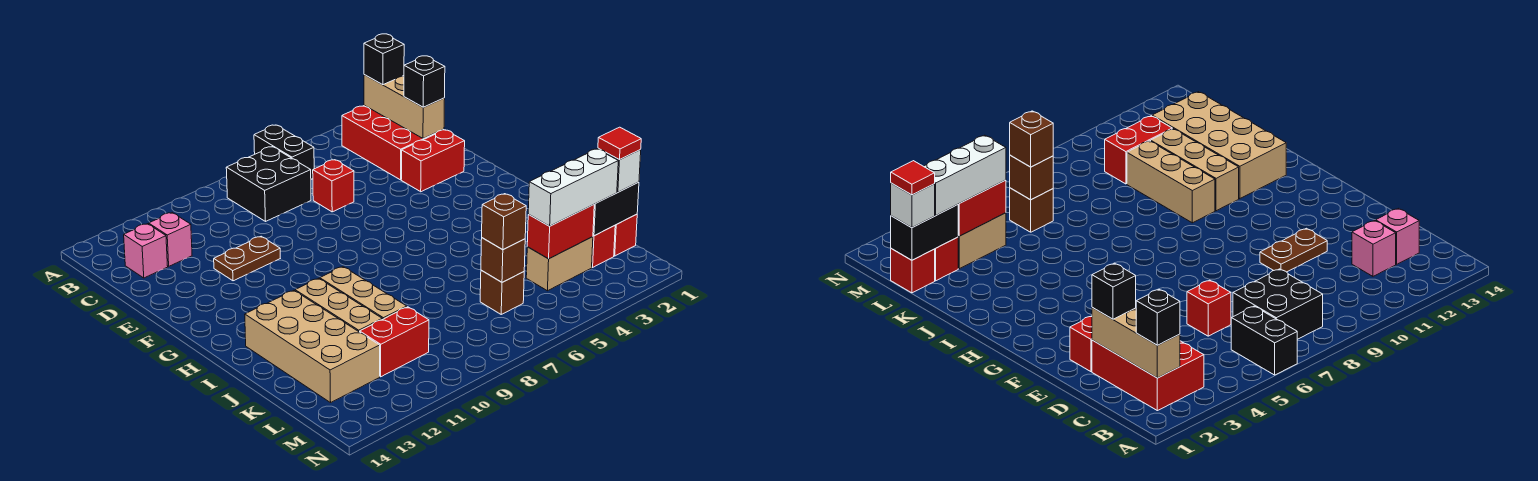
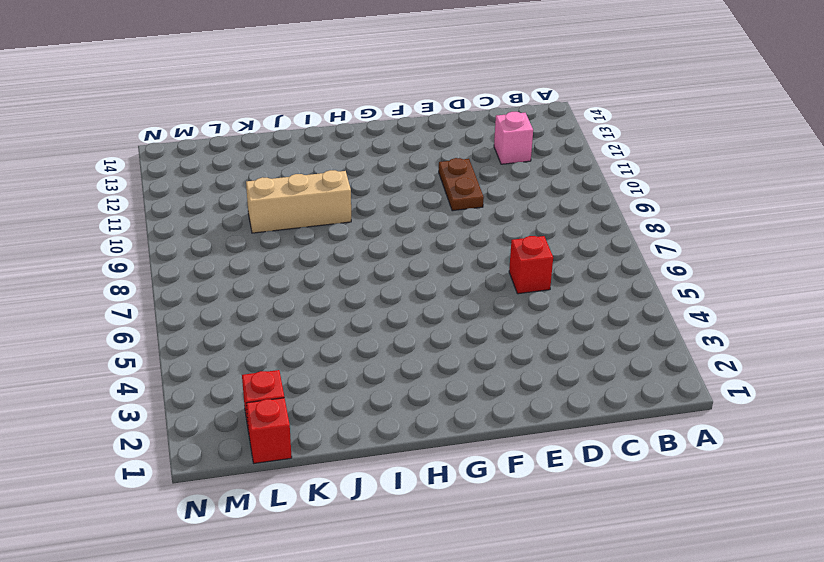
none -> black 1x2 brick [254,125,314,179]
none -> red 2x3 brick [342,105,444,180]
none -> black 2x2 brick [226,147,311,221]

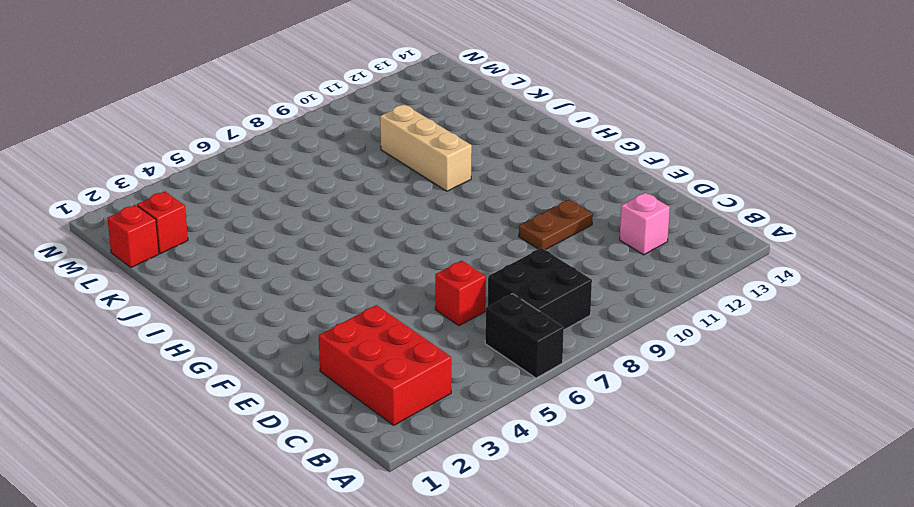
none -> pink 1x1 brick [124,224,168,278]
none -> red 1x2 brick [401,130,465,192]
none -> tan 1x3 brick [295,278,382,332]

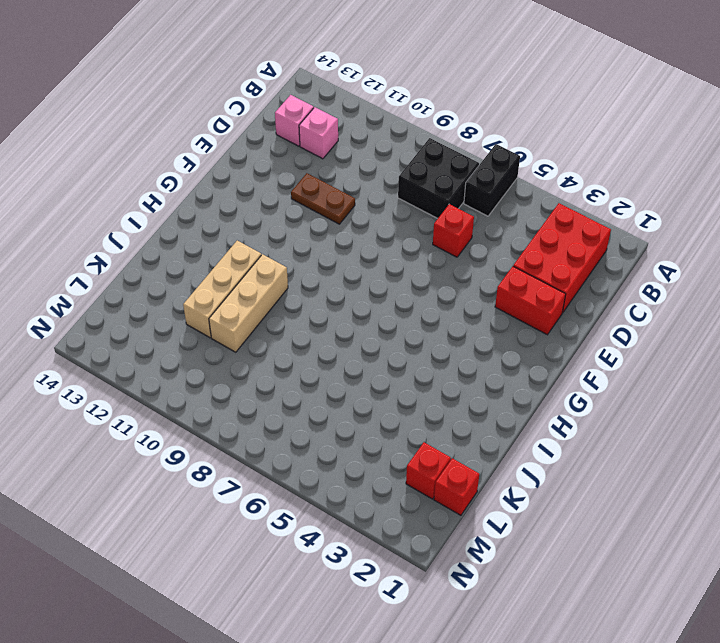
none -> tan 2x4 brick [245,290,380,403]
none -> tan 1x2 brick [526,237,593,291]
none -> brown 1x1 brick [480,270,524,314]

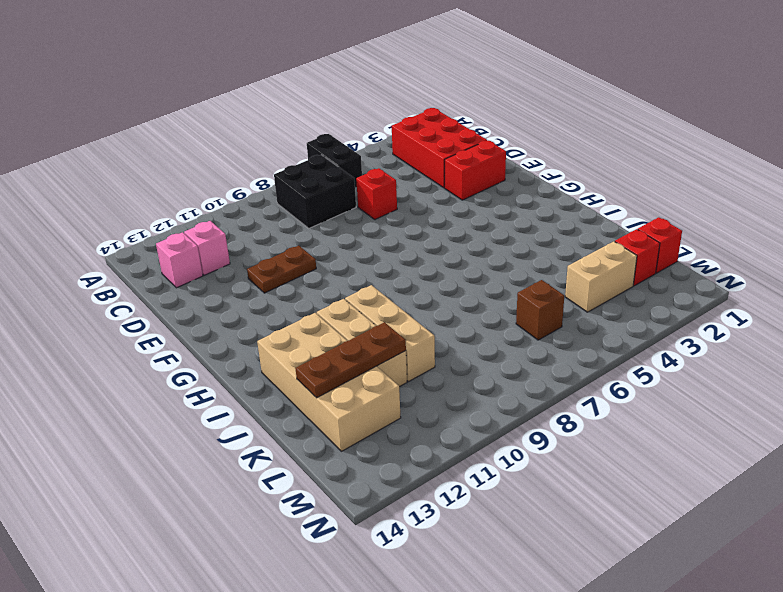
brown 1x3 plate [295,322,406,398] -> none
none -> red 1x2 brick [360,307,429,377]
none -> tan 1x3 brick [364,75,445,139]
none -> black 1x2 brick [593,182,639,236]

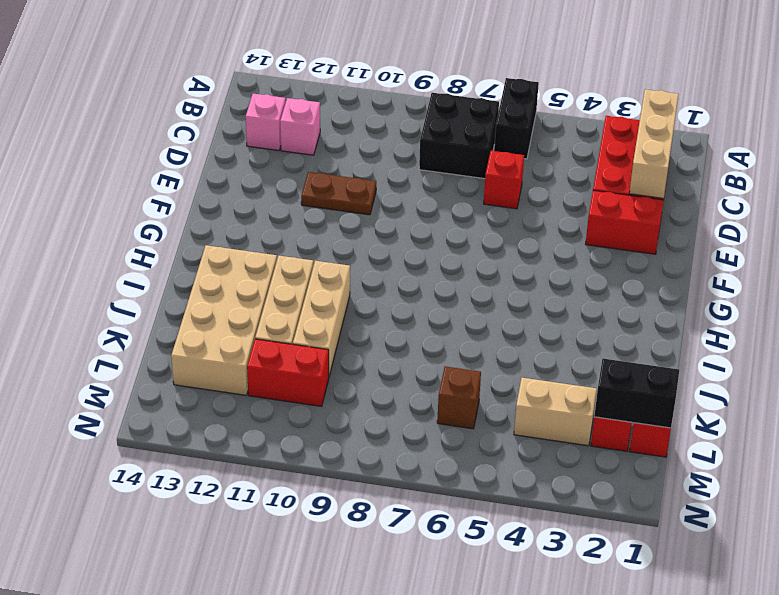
none -> red 1x2 brick [527,205,594,259]
none -> brown 1x1 brick [481,238,525,282]
none -> black 1x1 brick [364,34,404,85]

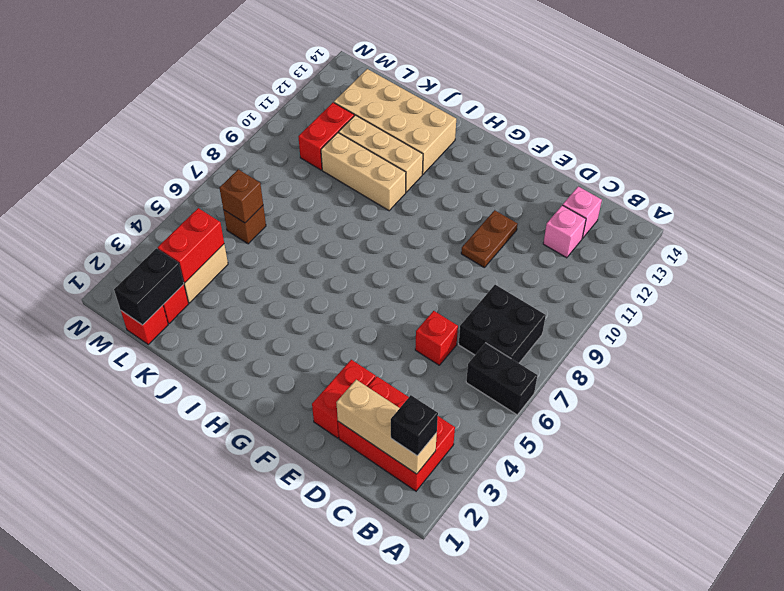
none -> black 1x1 brick [404,56,445,107]
none -> white 1x1 brick [598,148,641,192]
none -> white 1x3 brick [528,149,618,226]

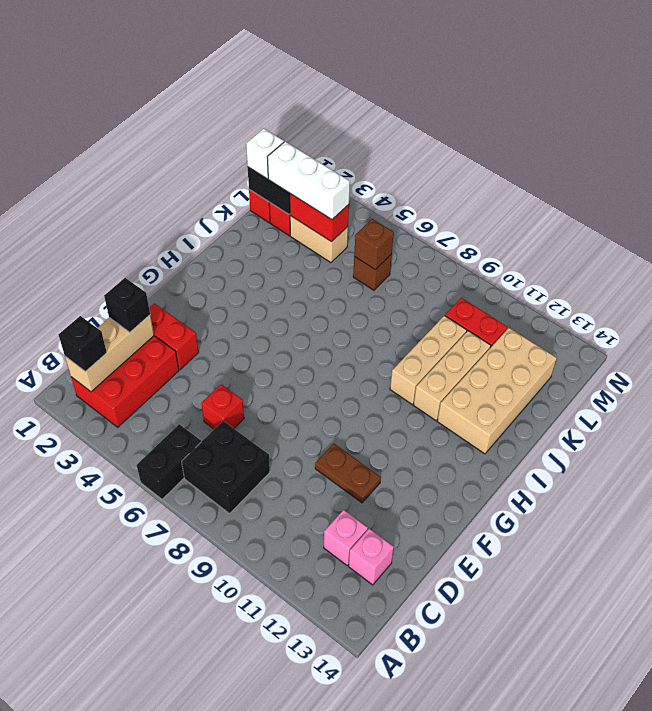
none -> brown 1x1 brick [482,194,526,250]
none -> red 1x1 tile [598,127,641,160]

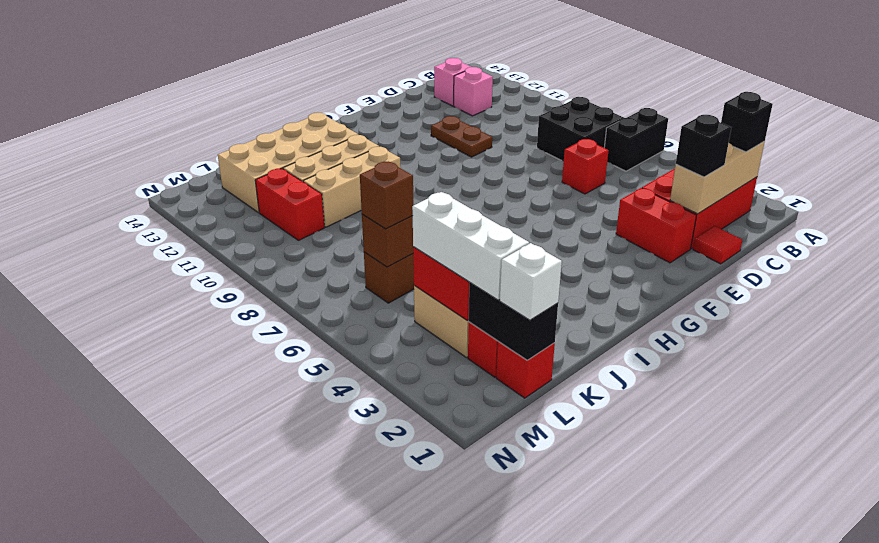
red 1x1 tile [693,226,742,264] -> red 1x1 tile moved to [598,127,641,160]

